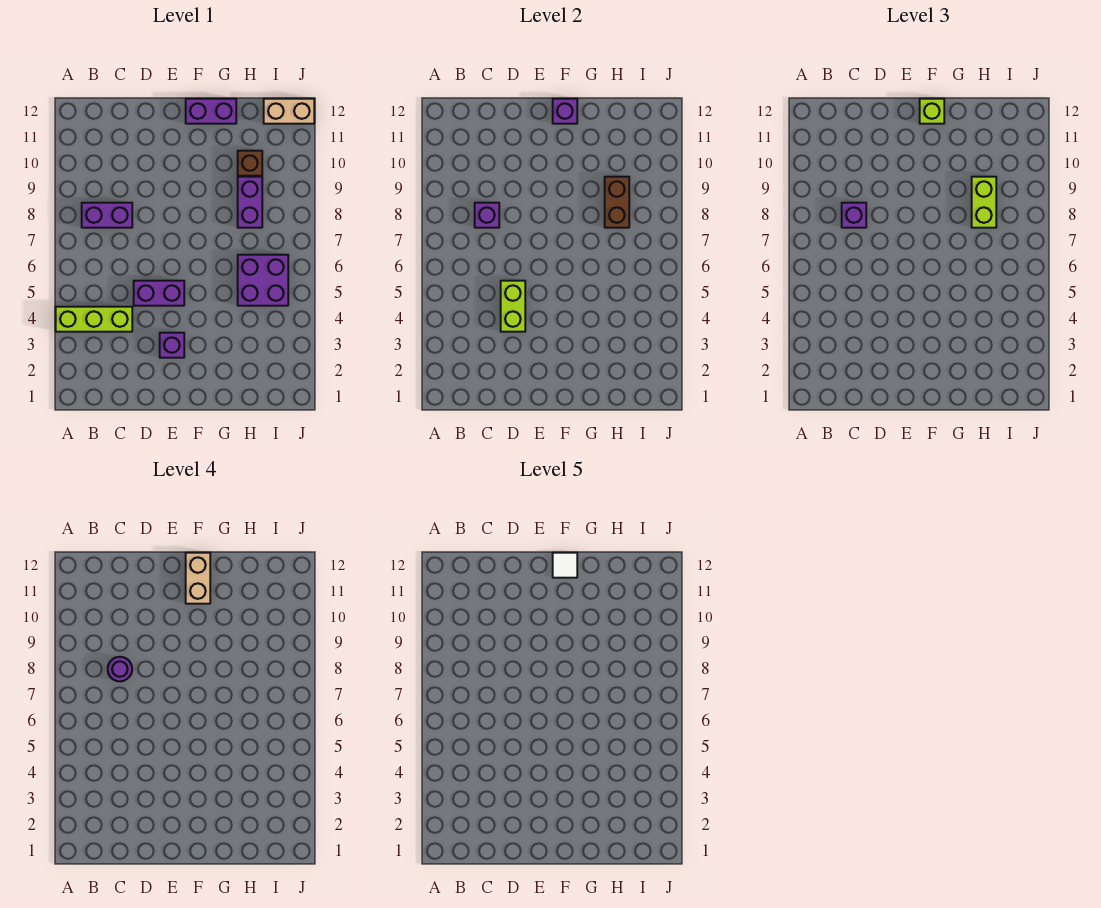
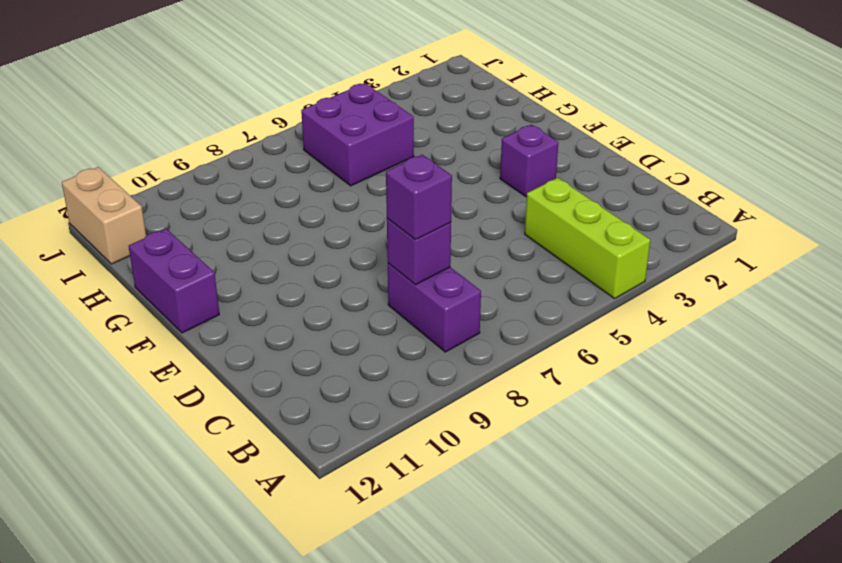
none -> purple 1x2 brick [134,281,184,306]
none -> purple 1x2 brick [238,177,262,228]
none -> brown 1x1 brick [238,151,262,176]

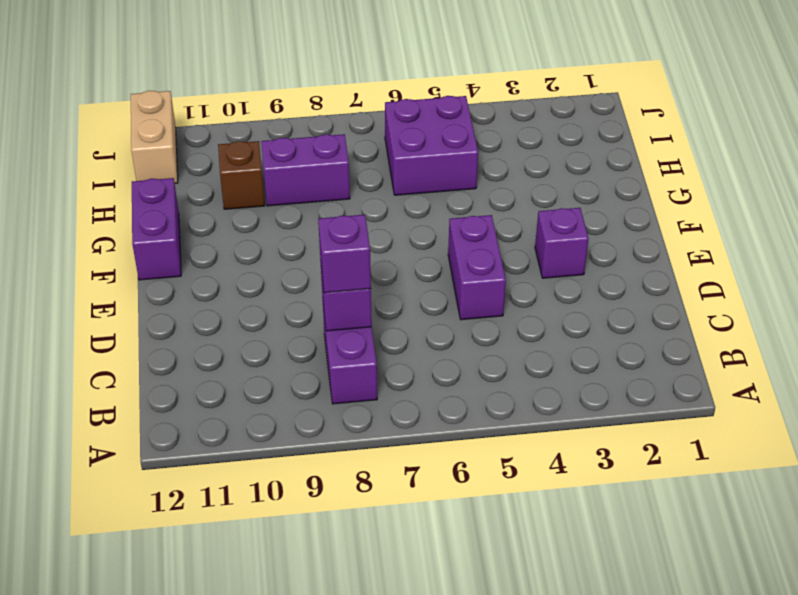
none -> lime 1x3 brick [56,307,132,332]
none -> lime 1x2 brick [501,281,525,332]
none -> purple 1x1 brick [553,99,577,124]

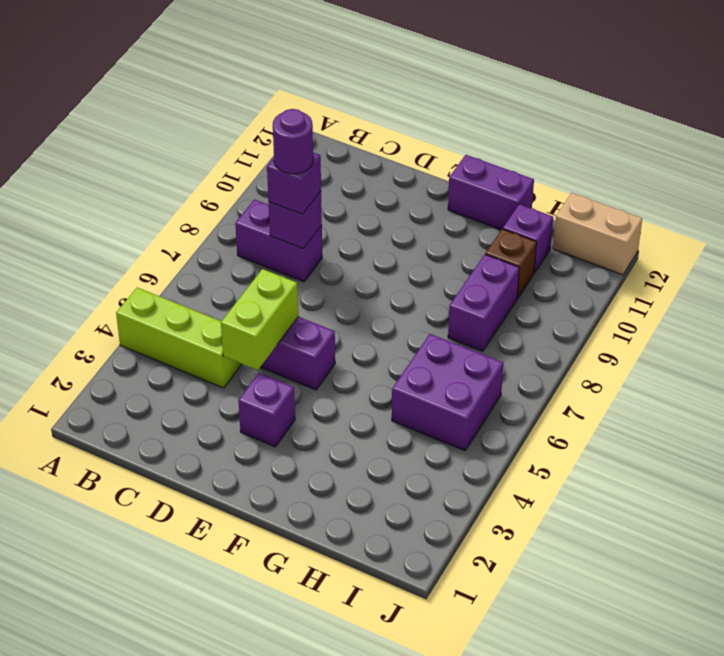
purple 1x1 brick [503,204,553,273] -> purple 1x1 brick moved to [553,99,577,124]
none -> brown 1x2 brick [605,177,629,228]
none -> lime 1x1 brick [920,99,944,124]
none -> lime 1x2 brick [972,177,996,228]

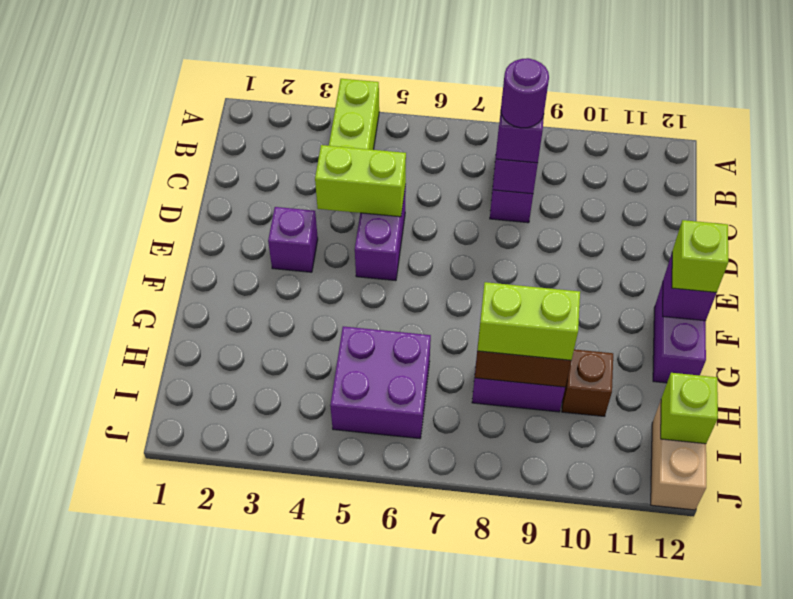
lime 1x1 brick [661,373,718,444] -> none
none -> tan 1x2 brick [186,553,210,604]
none -> white 1x1 tile [553,553,577,578]

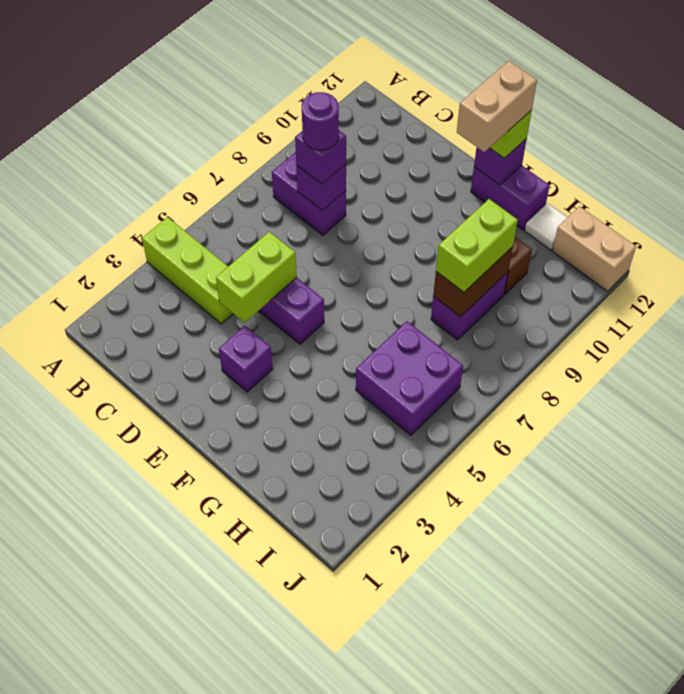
white 1x1 tile [525,203,568,250] -> white 1x1 tile moved to [553,553,577,578]

